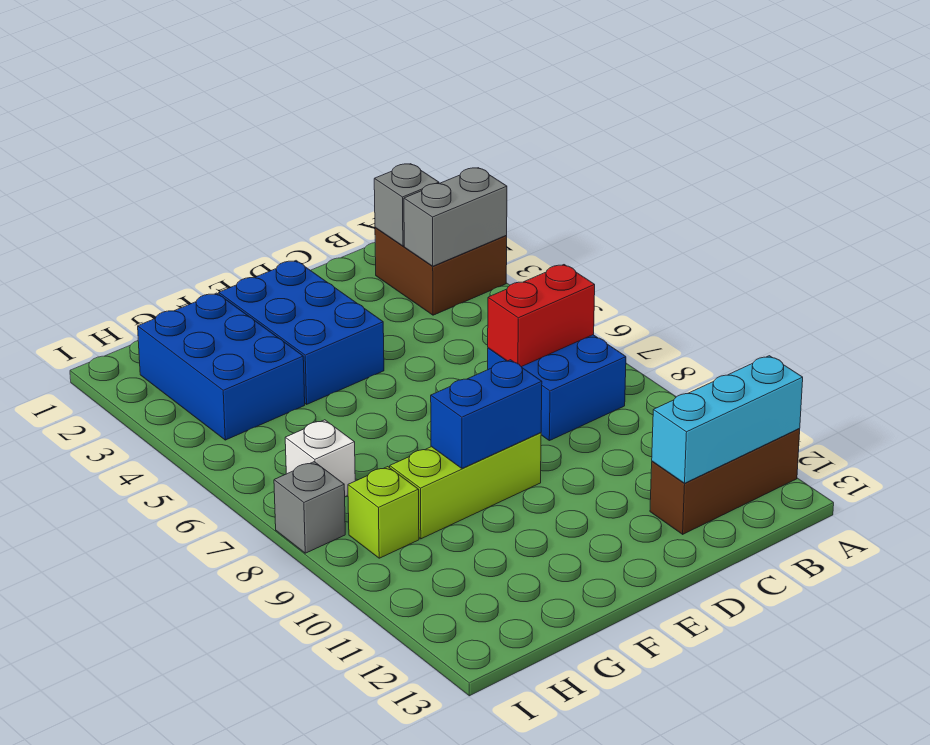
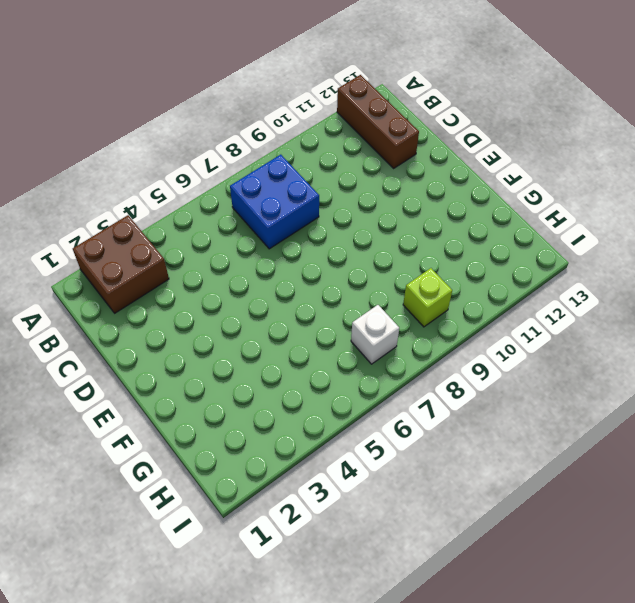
none -> blue 2x3 brick [219,261,384,404]
none -> lime 1x3 brick [390,433,541,539]
none -> blue 2x3 brick [138,293,305,440]

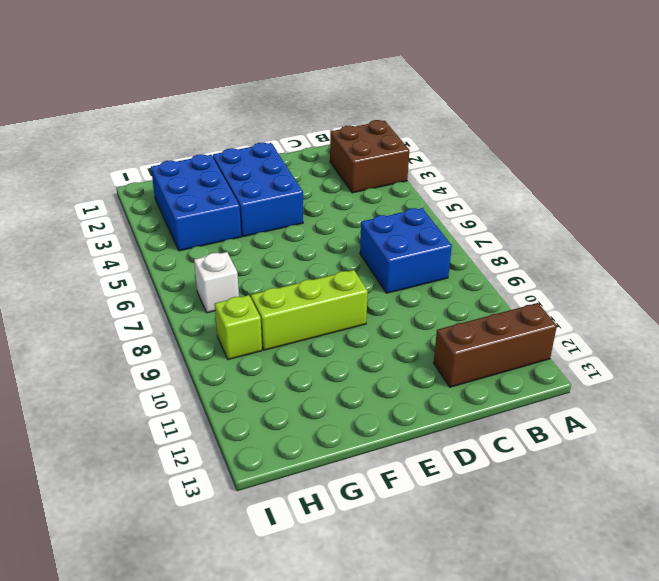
none -> grey 1x1 brick [274,462,345,553]
none -> grey 1x2 brick [404,168,507,266]
none -> cyan 1x3 brick [652,356,803,483]

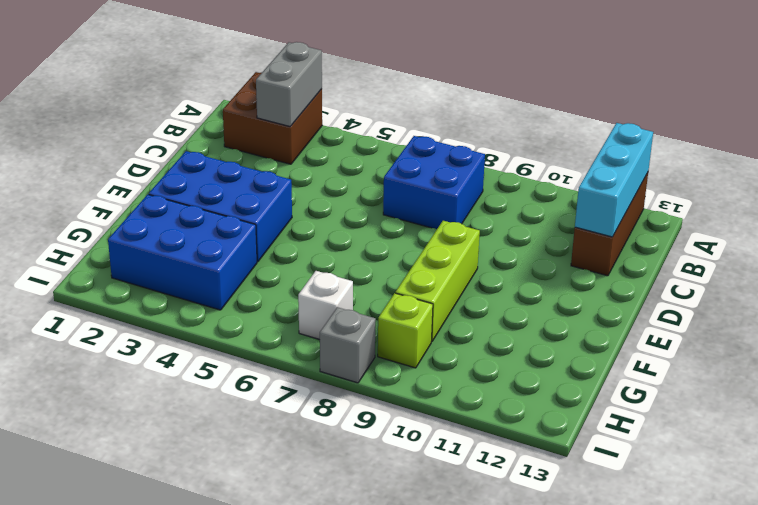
none -> grey 1x1 brick [374,164,439,246]
none -> red 1x2 brick [488,265,595,367]
none -> blue 1x2 brick [431,360,542,468]

